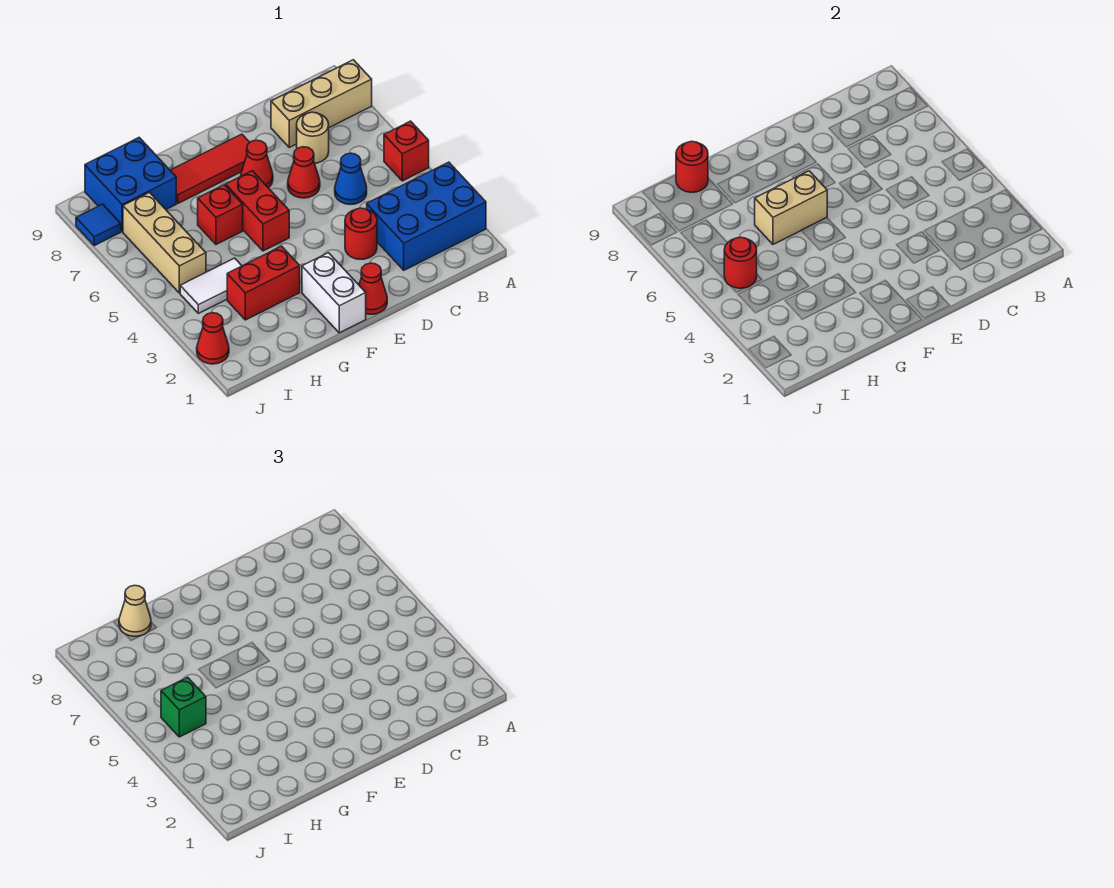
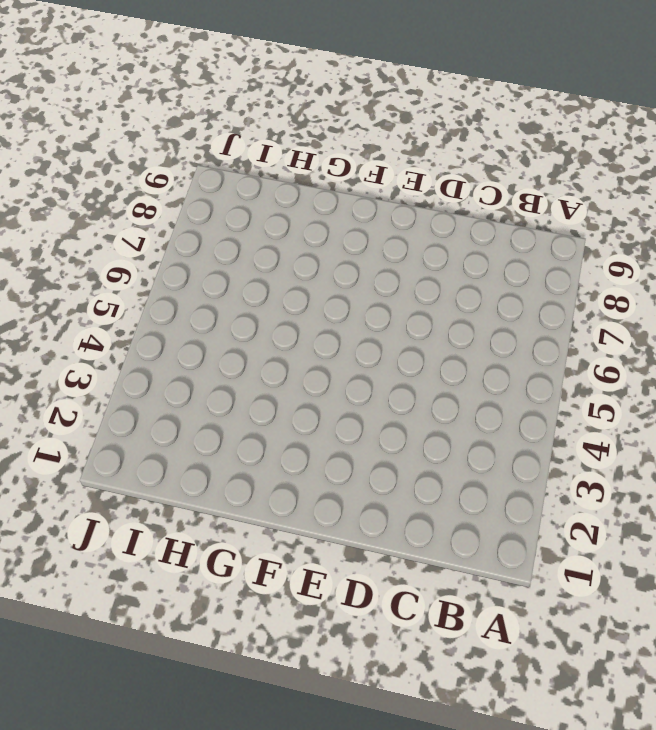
none -> blue 2x3 brick [367,162,486,270]
none -> red 1x1 brick [384,121,429,181]
none -> tan 1x3 brick [271,60,372,147]

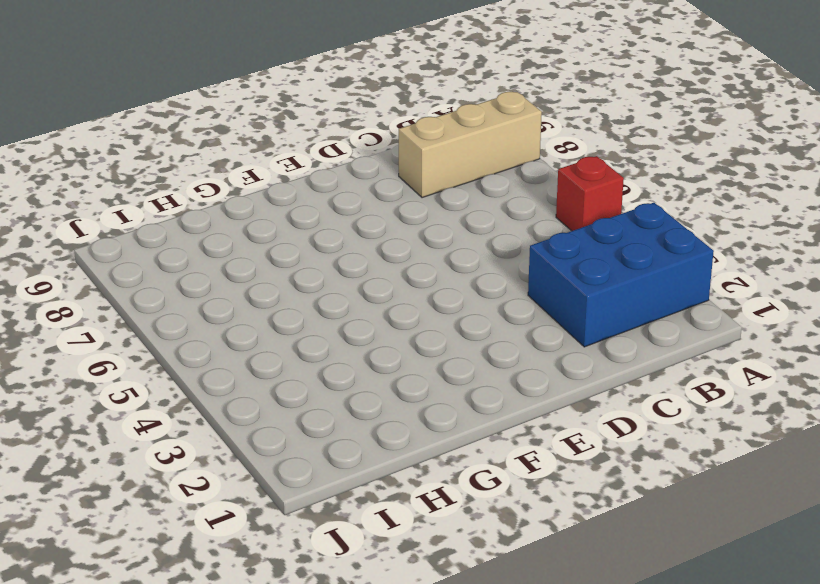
none -> blue 1x1 cone [335,153,367,205]
none -> tan 1x1 round brick [297,112,329,163]
none -> red 1x1 round brick [345,208,377,259]

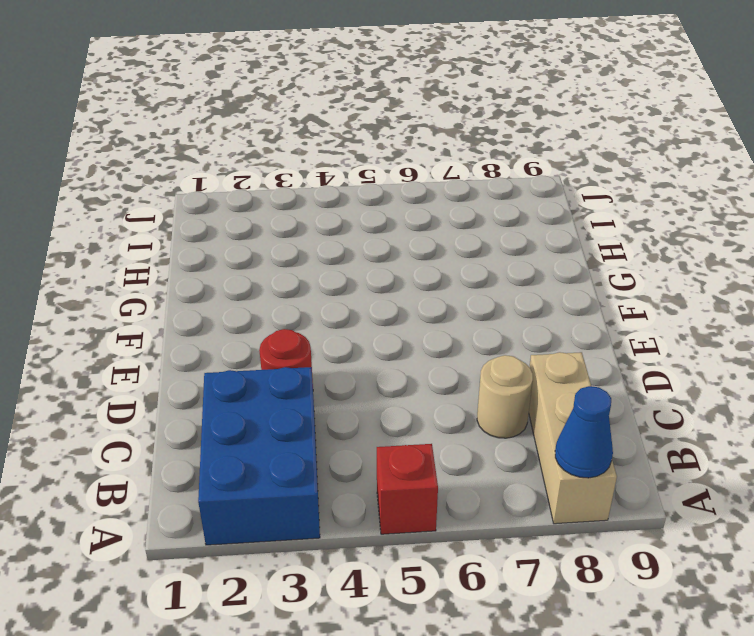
blue 1x1 cone [555,386,613,478] -> blue 1x1 cone moved to [335,153,367,205]
none -> red 1x1 cone [288,147,320,198]
none -> red 1x1 cone [359,263,387,314]
none -> red 1x1 cone [241,140,273,188]

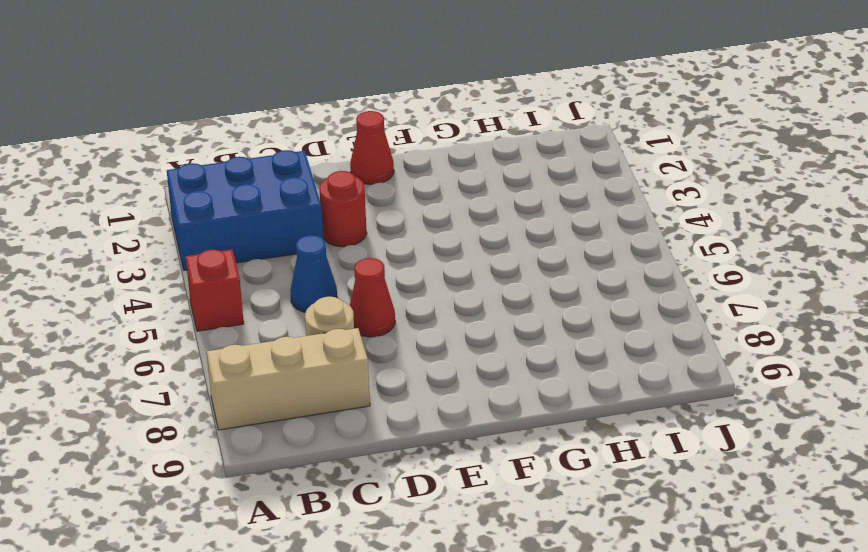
none -> red 1x1 cone [241,140,273,188]
none -> red 1x3 tile [170,134,250,203]
none -> white 1x2 brick [302,253,366,333]

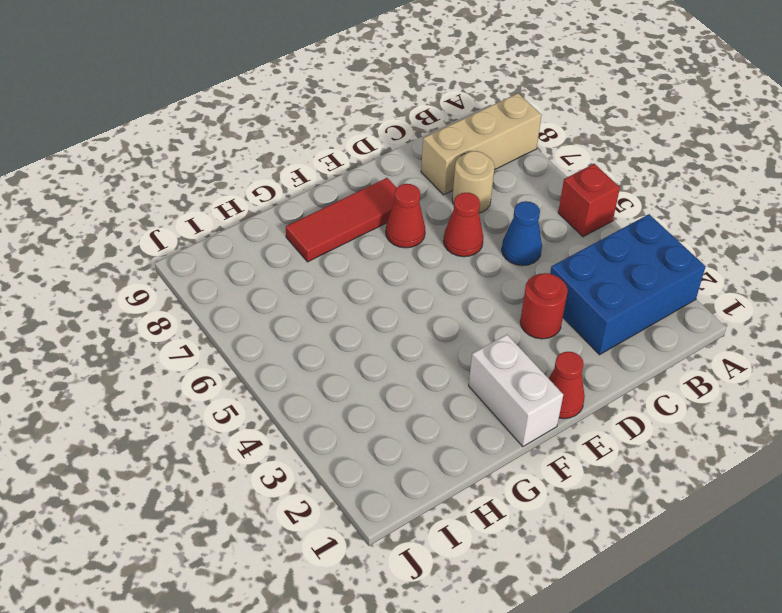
none -> red 1x2 brick [226,171,289,251]
none -> red 1x2 brick [227,246,300,320]
none -> red 1x1 brick [198,185,243,244]

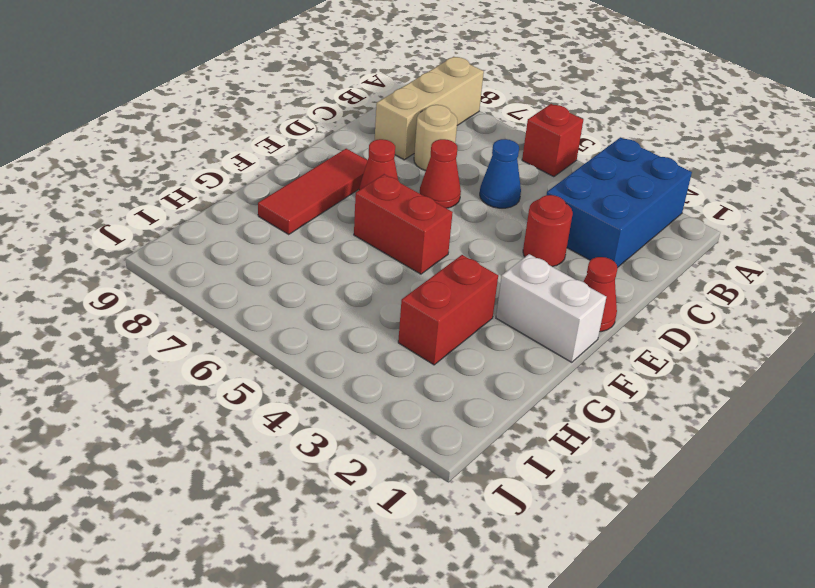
none -> red 1x1 brick [198,185,243,244]
none -> white 1x2 tile [180,258,242,313]
none -> blue 2x2 brick [85,138,176,232]

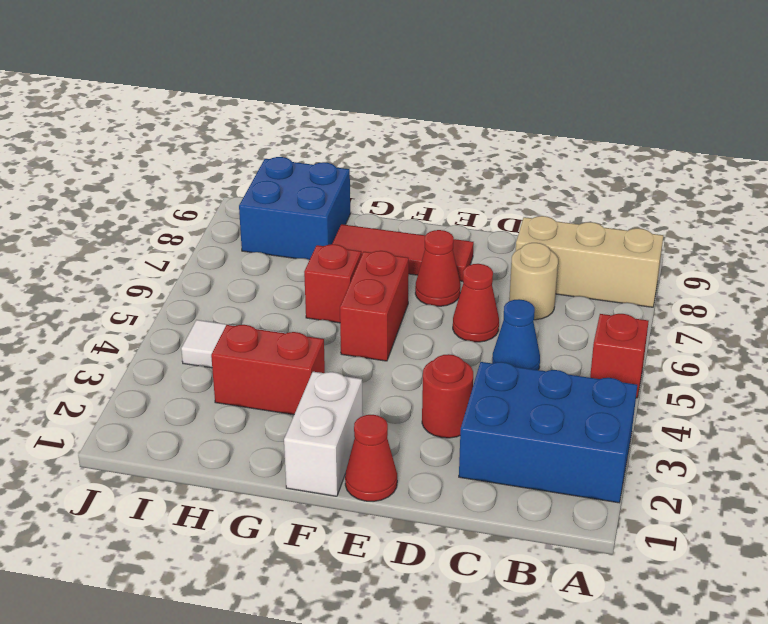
none -> tan 1x3 brick [123,192,206,293]
none -> red 1x1 cone [197,313,229,364]
none -> blue 1x1 tile [76,204,121,246]

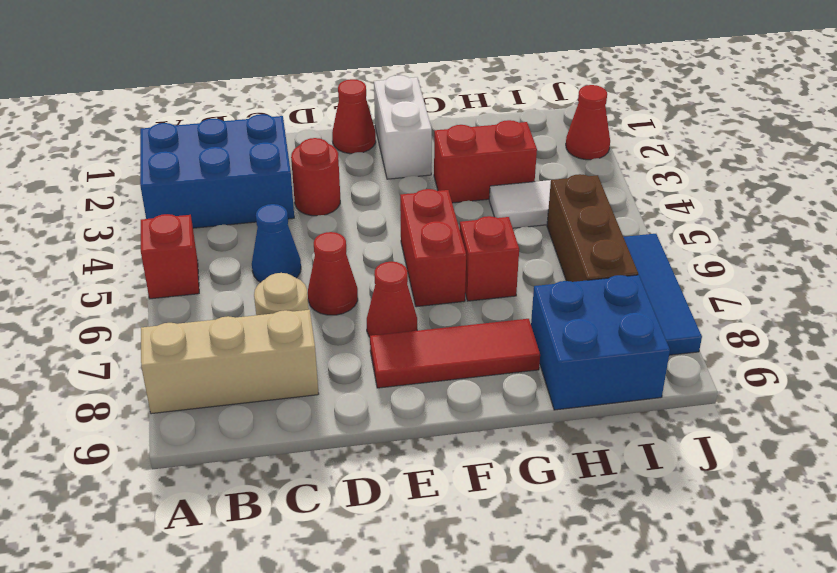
brown 1x3 brick [547,174,638,282] -> tan 1x3 brick [123,192,206,293]
blue 1x3 tile [624,234,702,355] -> blue 1x1 tile [76,204,121,246]
none -> tan 1x2 brick [755,171,827,244]
none -> red 1x1 round brick [676,141,708,192]
none -> red 1x1 round brick [724,237,757,288]

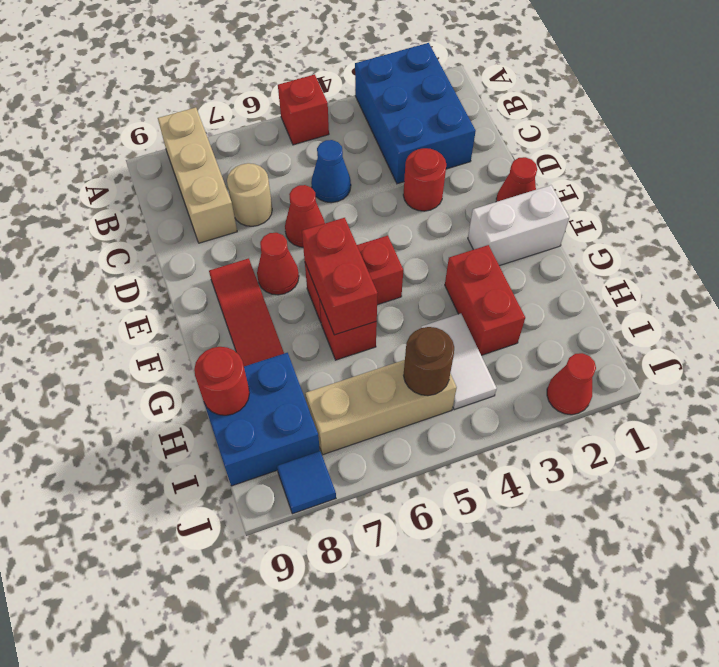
red 1x2 brick [302,218,378,335] -> tan 1x2 brick [755,171,827,244]
brown 1x1 round brick [404,327,454,396] -> red 1x1 round brick [724,237,757,288]
none -> tan 1x1 cone [119,585,151,636]
none -> green 1x1 brick [161,677,206,737]

